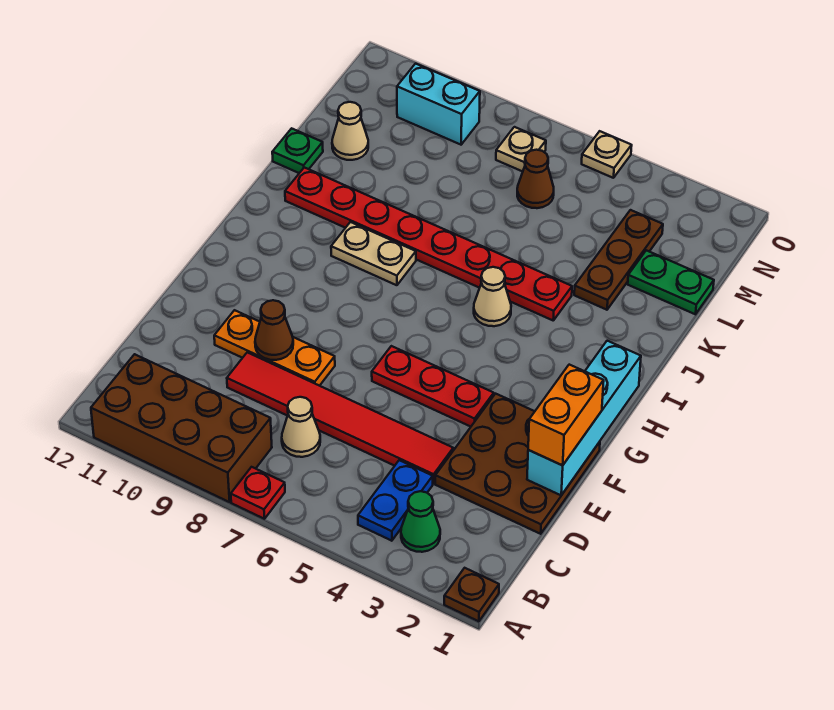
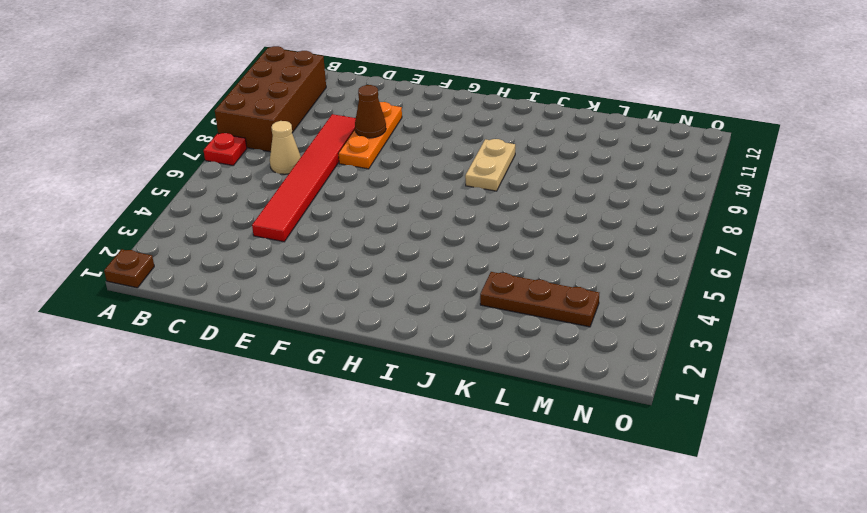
none -> green 1x1 cone [401,491,440,552]
none -> blue 1x2 plate [358,460,433,541]
none -> brown 3x3 plate [435,394,600,534]

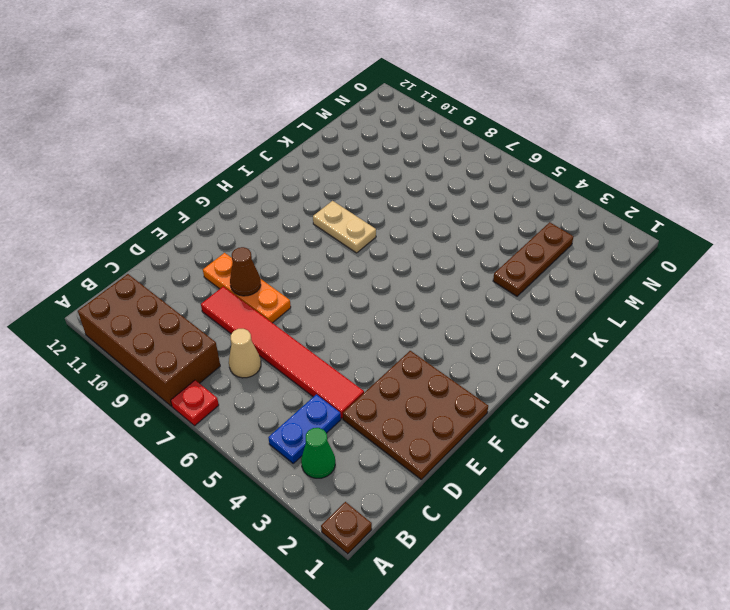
none -> red 1x3 plate [372,346,494,427]
none -> tan 1x1 cone [474,267,511,326]
none -> red 1x8 plate [285,167,572,320]

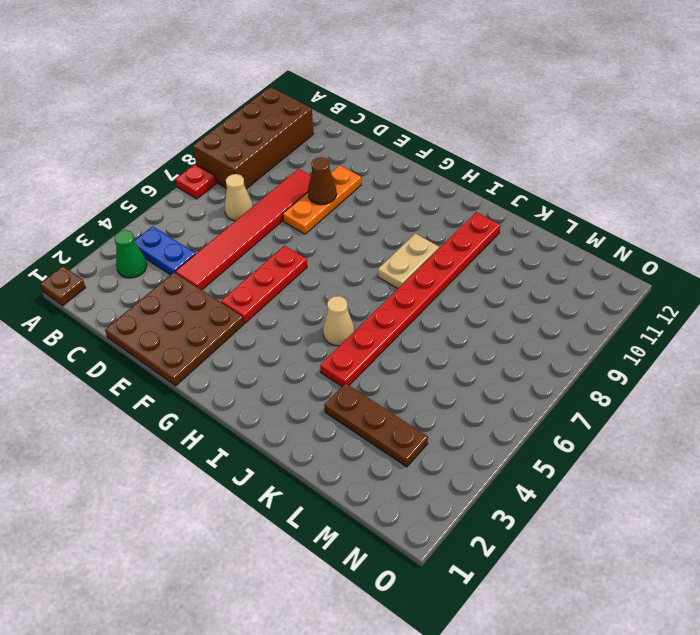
none -> green 1x1 plate [272,128,323,173]
none -> green 1x2 plate [628,250,714,314]
none -> tan 1x1 cone [332,102,368,160]

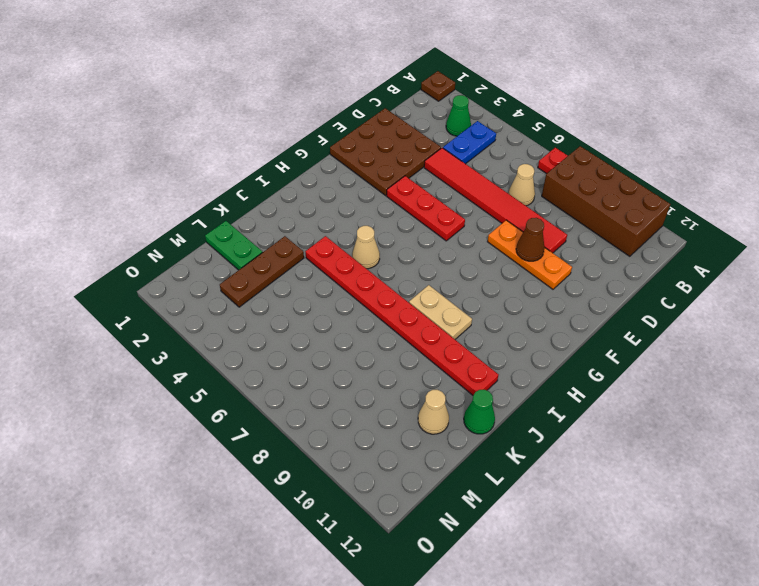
green 1x1 cone [464,390,495,434] -> green 1x1 plate [272,128,323,173]
none -> brown 1x1 cone [517,150,554,208]
none -> tan 1x1 plate [496,127,546,172]
none -> cyan 1x2 brick [397,63,480,145]

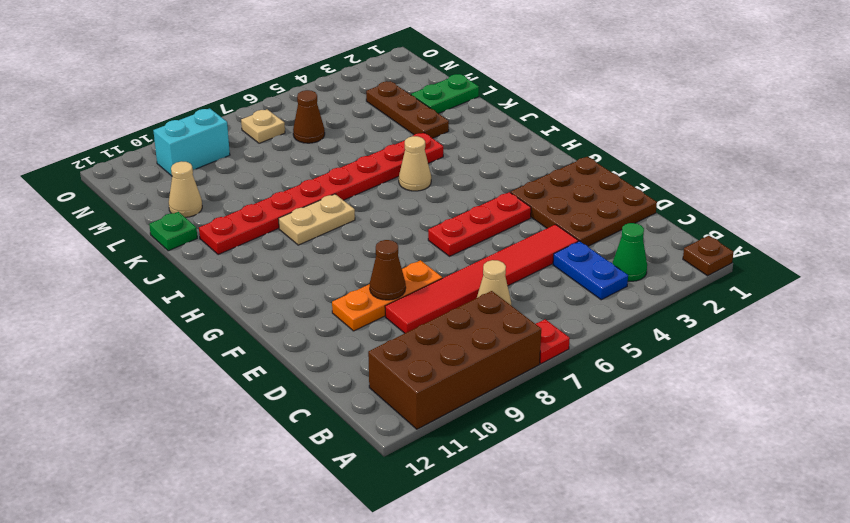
none -> tan 1x1 plate [582,131,632,178]
none -> cyan 1x4 brick [527,341,641,495]
none -> orange 1x2 brick [528,365,604,465]

